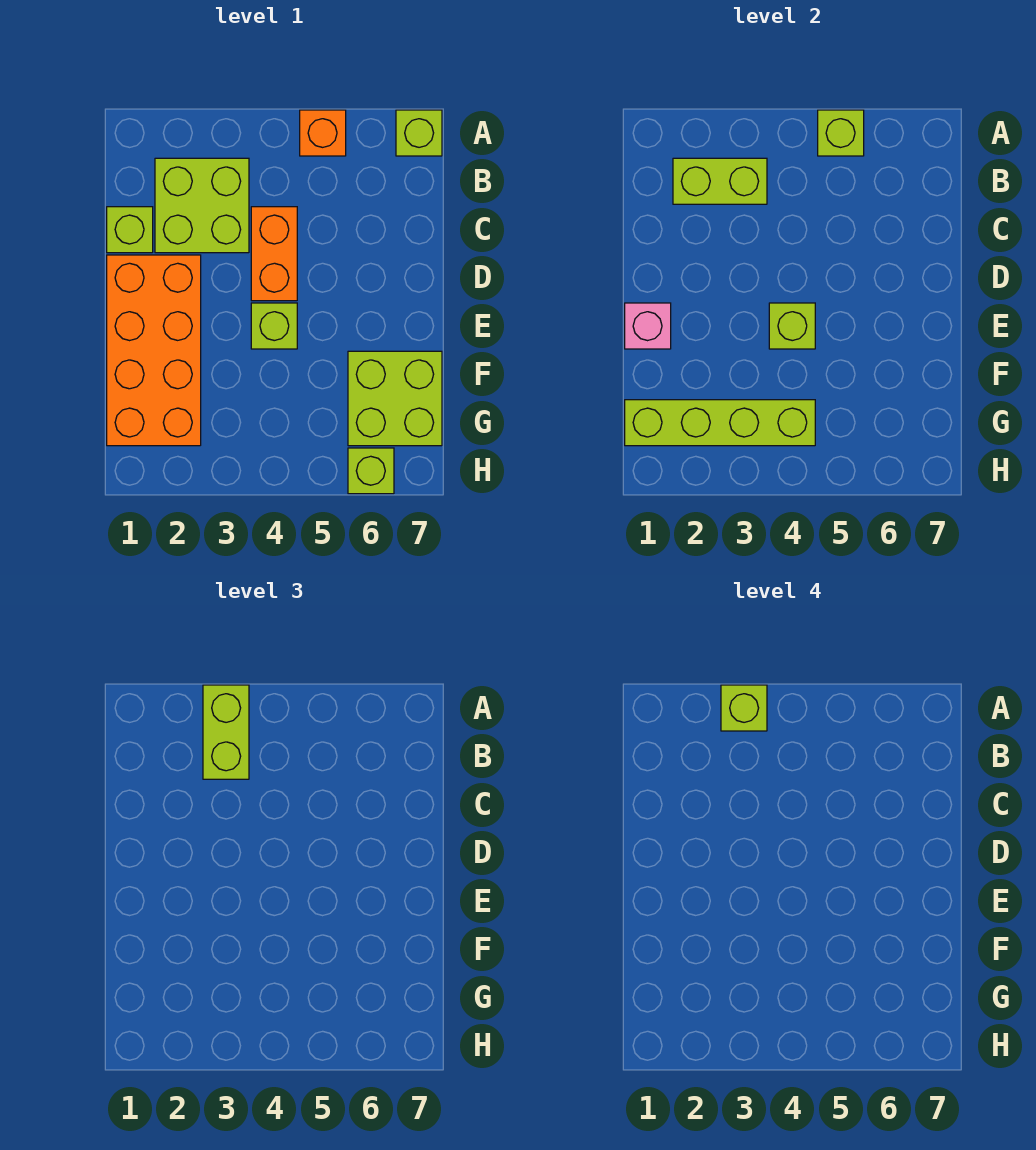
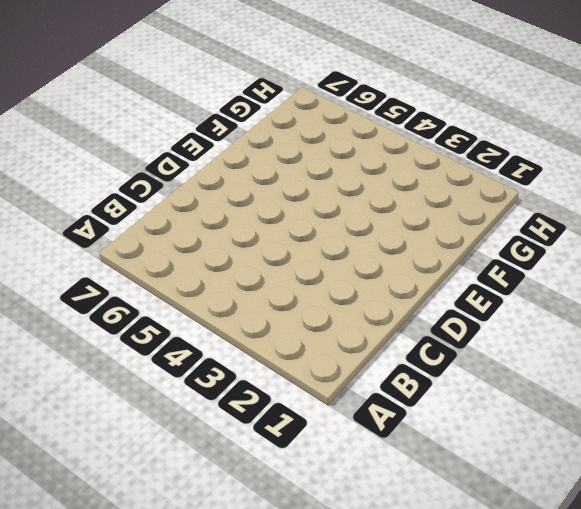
none -> orange 1x1 brick [300,110,346,156]
none -> lime 1x1 brick [396,110,442,156]
none -> lime 2x2 brick [155,158,249,253]

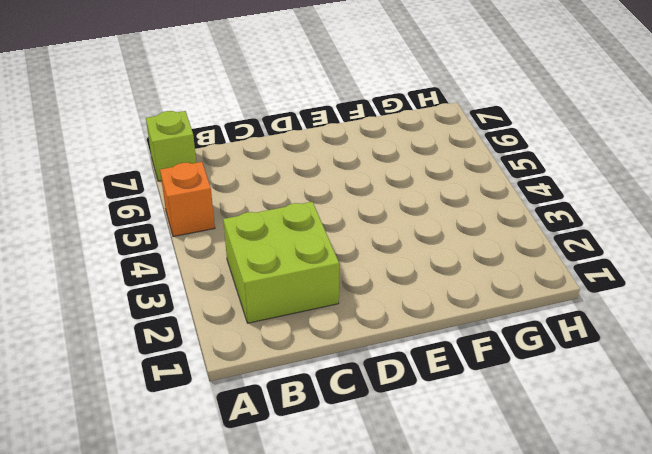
none -> lime 1x1 brick [107,207,153,253]
none -> orange 1x2 brick [251,207,297,301]
none -> orange 2x4 brick [107,255,201,446]

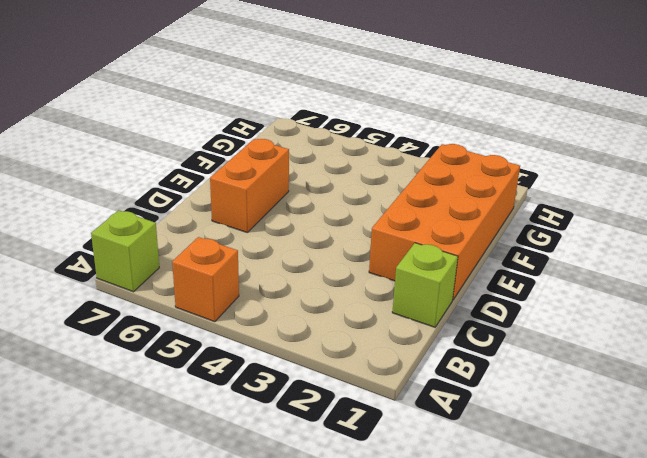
orange 1x2 brick [210,139,289,233] -> orange 1x2 brick moved to [251,207,297,301]
none -> lime 2x2 brick [155,158,249,253]
none -> lime 1x1 brick [251,303,297,349]
none -> lime 2x2 brick [348,351,442,446]

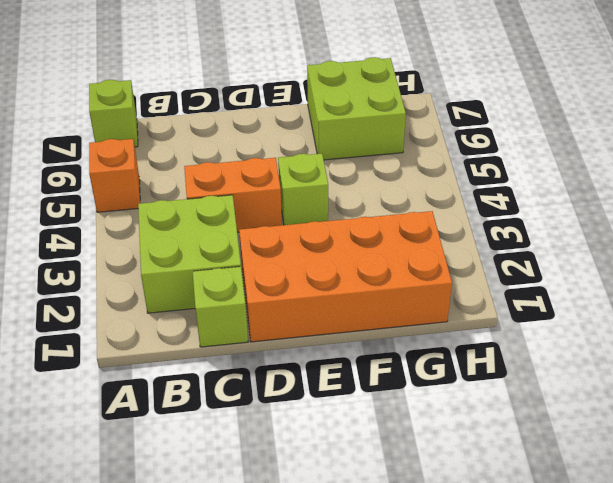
none -> lime 1x1 brick [348,448,394,494]
none -> lime 1x1 brick [818,110,864,156]
none -> lime 1x2 brick [673,158,767,204]

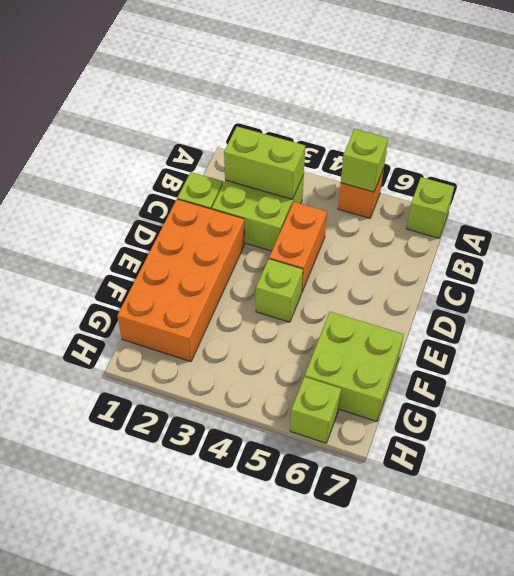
none -> pink 1x1 brick [625,303,671,349]
none -> lime 1x1 brick [769,303,815,349]
none -> lime 1x4 brick [625,400,815,446]

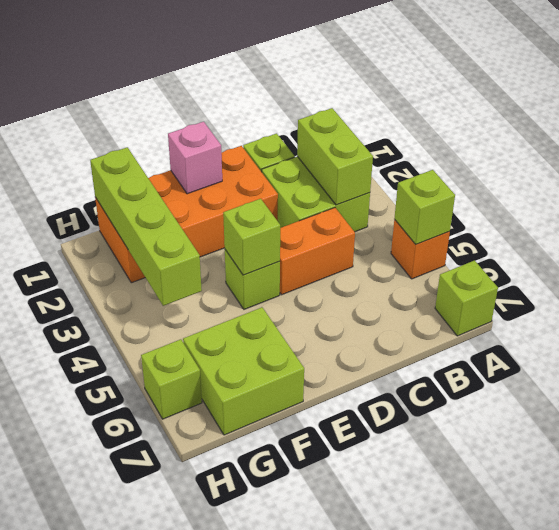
none -> lime 1x2 brick [203,685,249,779]
none -> lime 1x1 brick [721,685,767,731]

